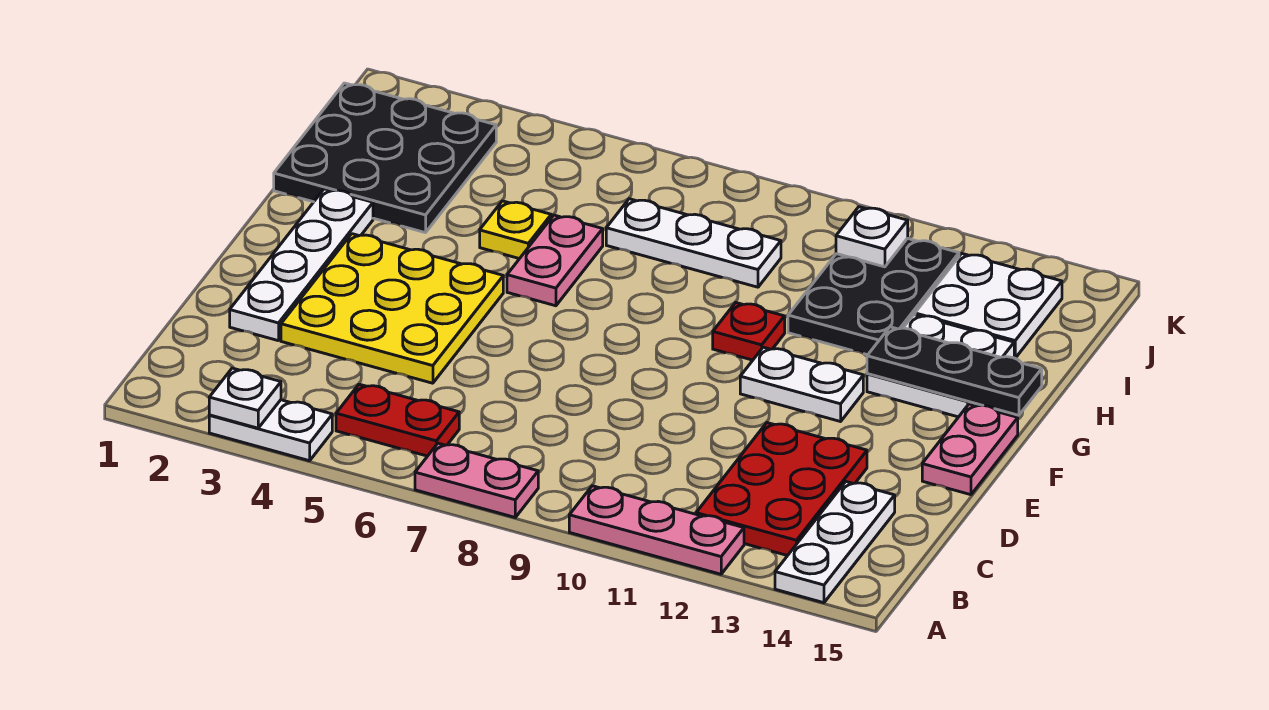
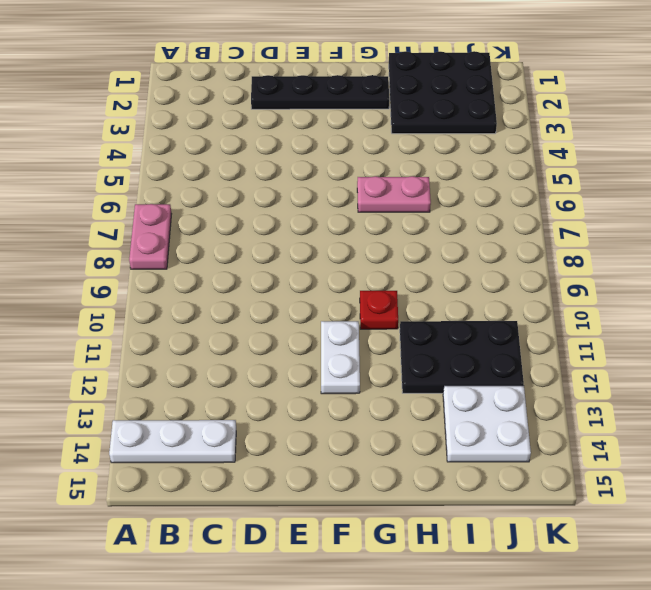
black 1x4 plate [251,75,389,109] -> white 1x4 plate [230,189,373,341]
none -> white 1x2 plate [209,400,332,461]
none -> pink 1x3 plate [569,486,744,574]
none -> red 1x2 plate [336,384,459,456]

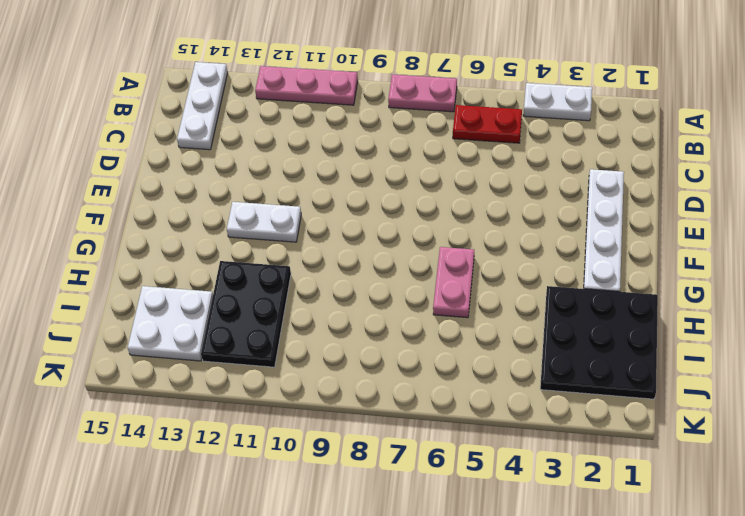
none -> red 2x3 plate [696,423,867,556]
none -> yellow 3x3 plate [281,234,503,383]
none -> pink 1x2 plate [922,404,1018,495]

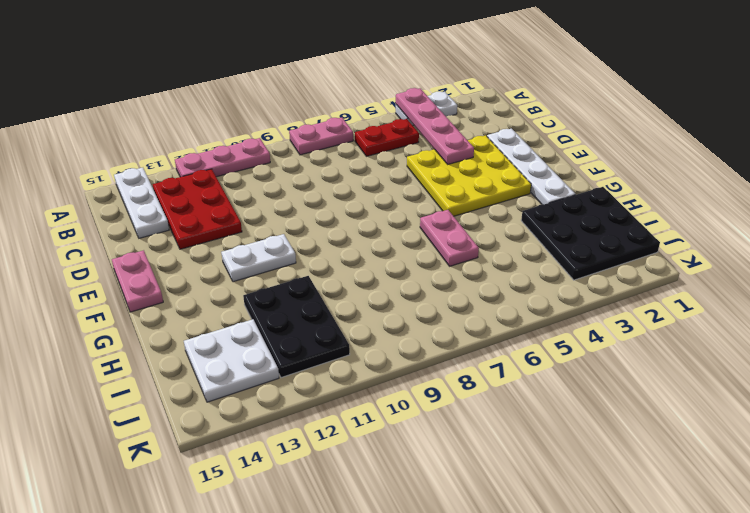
pink 1x4 plate [396,88,474,164] -> none
none -> red 1x1 plate [713,302,785,360]
none -> white 2x2 plate [867,315,1014,417]
none -> yellow 1x1 plate [480,201,551,259]

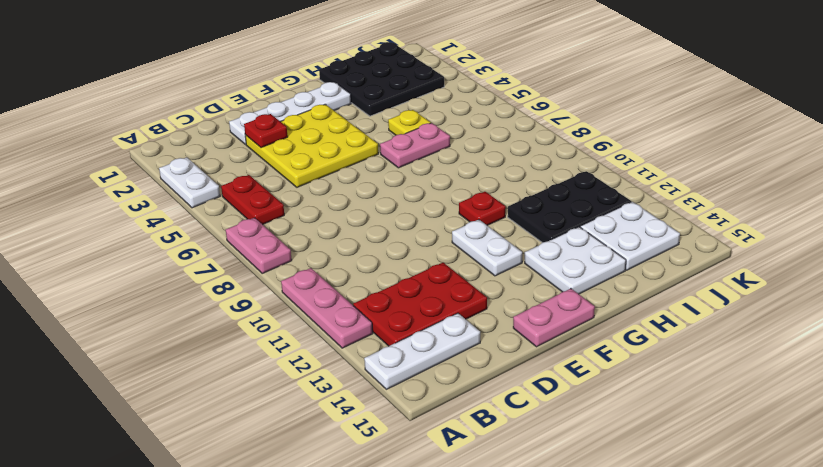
red 1x1 plate [244,114,288,148] -> none
none -> white 1x3 plate [606,199,781,287]
none -> white 1x1 plate [209,368,281,428]
none -> black 1x3 plate [867,327,1042,415]

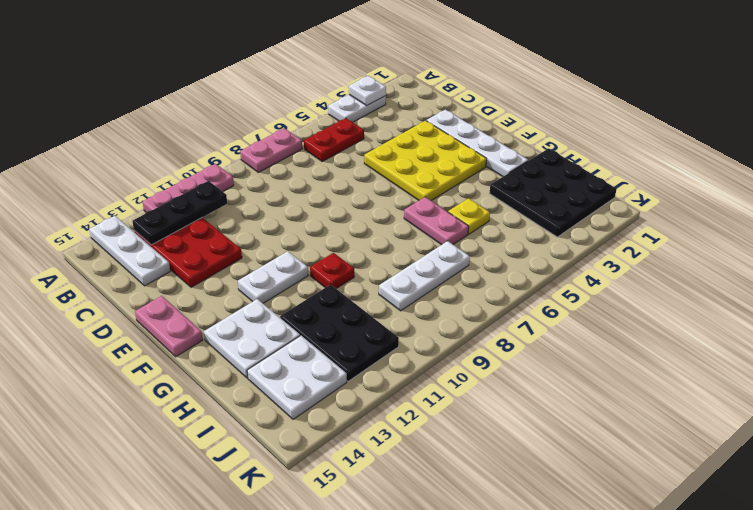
black 1x3 plate [132,181,227,245] -> black 1x3 plate moved to [867,327,1042,415]
none -> white 1x1 plate [836,207,908,267]

